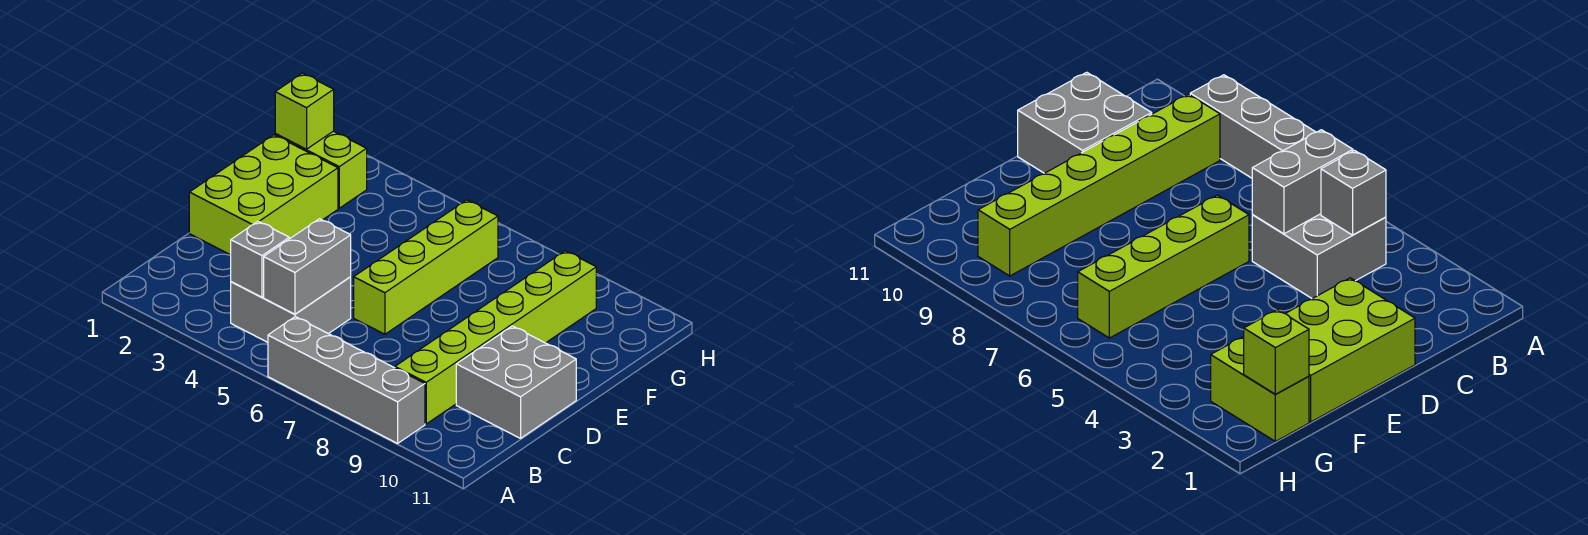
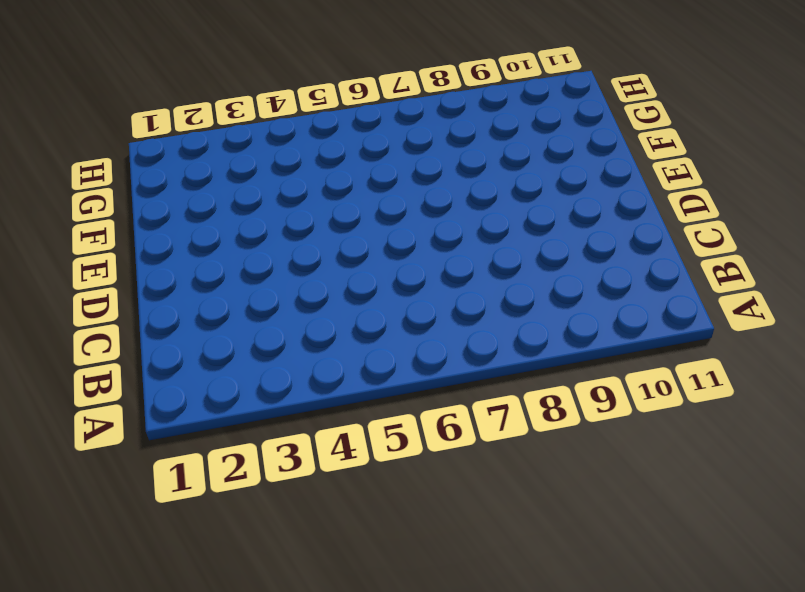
none -> grey 1x4 brick [268,317,425,443]
none -> grey 2x2 brick [231,277,351,342]

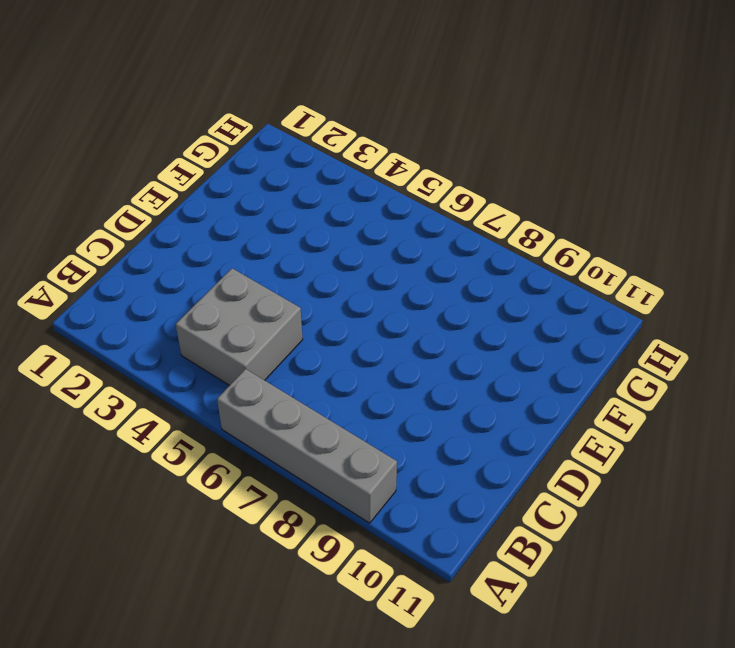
none -> lime 1x6 brick [395,251,596,424]
none -> grey 2x2 brick [456,326,576,438]

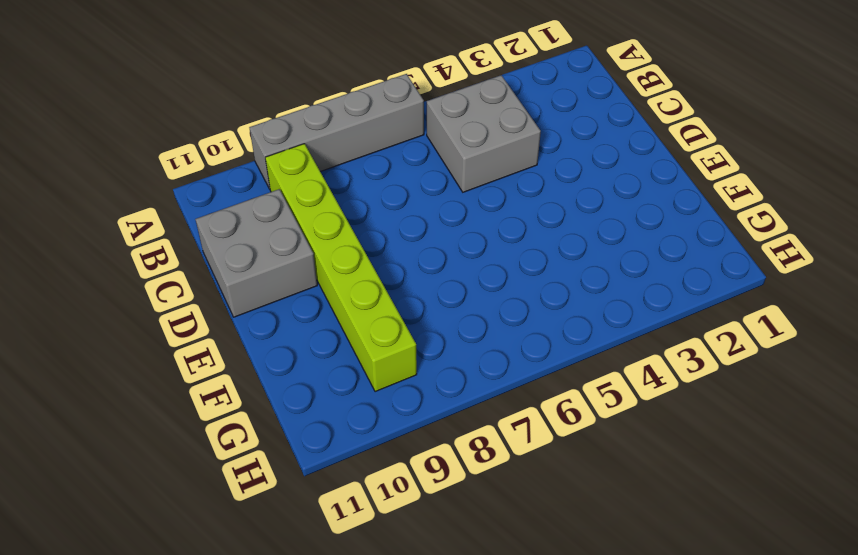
none -> lime 2x3 brick [189,135,338,255]
none -> lime 1x4 brick [354,200,498,334]

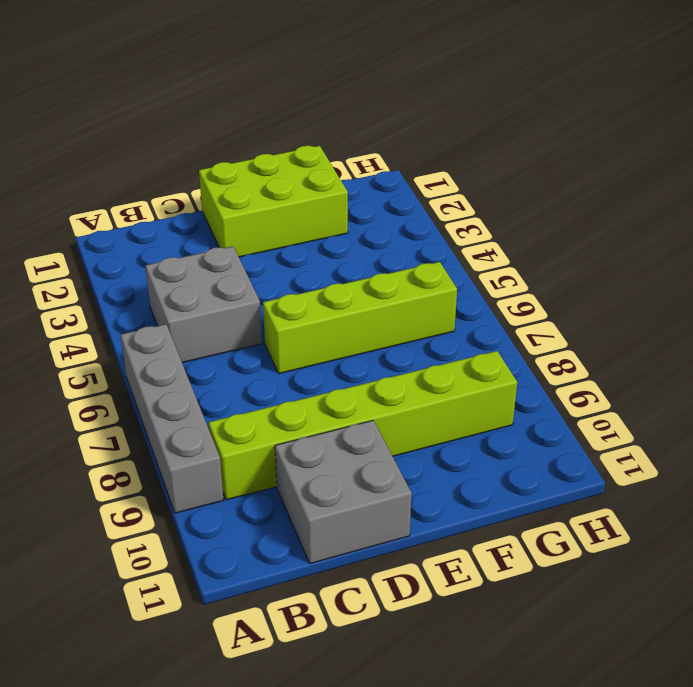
none -> lime 1x2 brick [275,131,367,208]
none -> grey 1x1 brick [231,221,289,297]

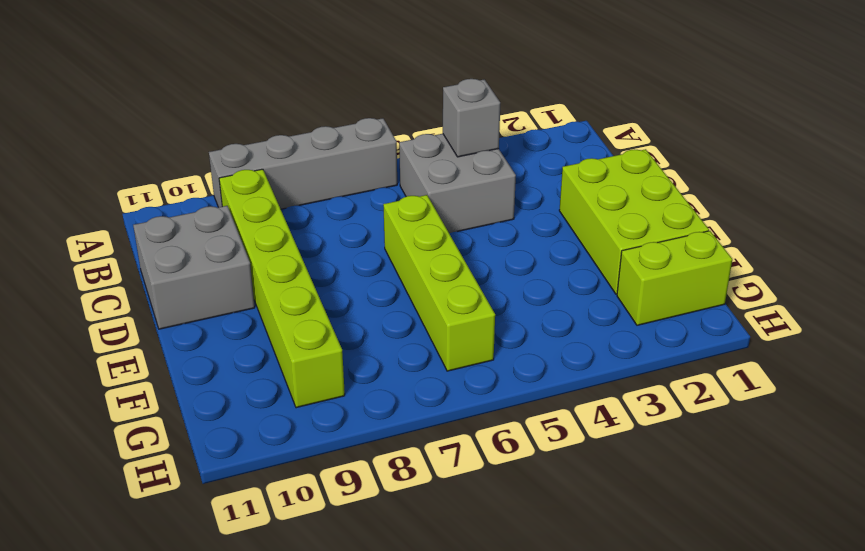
none -> grey 1x2 brick [264,219,351,314]
none -> lime 1x1 brick [275,73,334,149]

